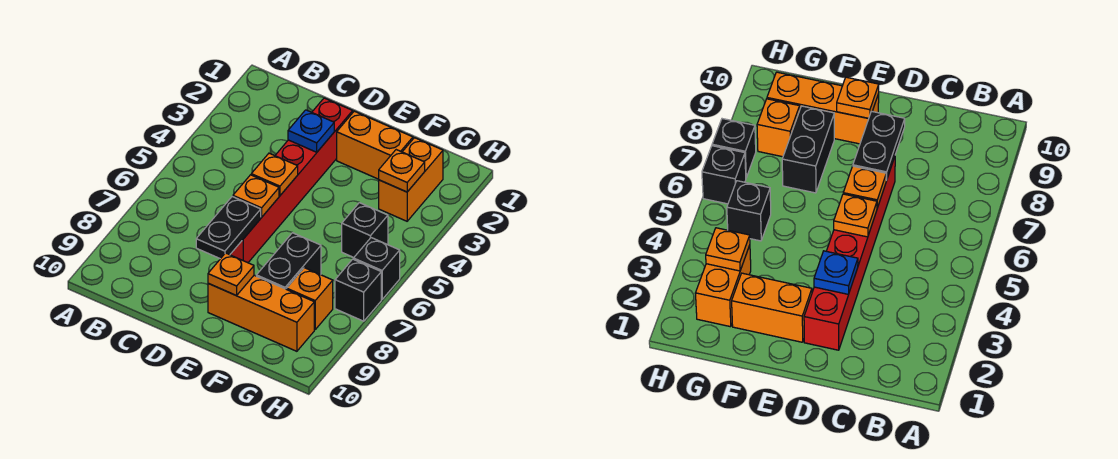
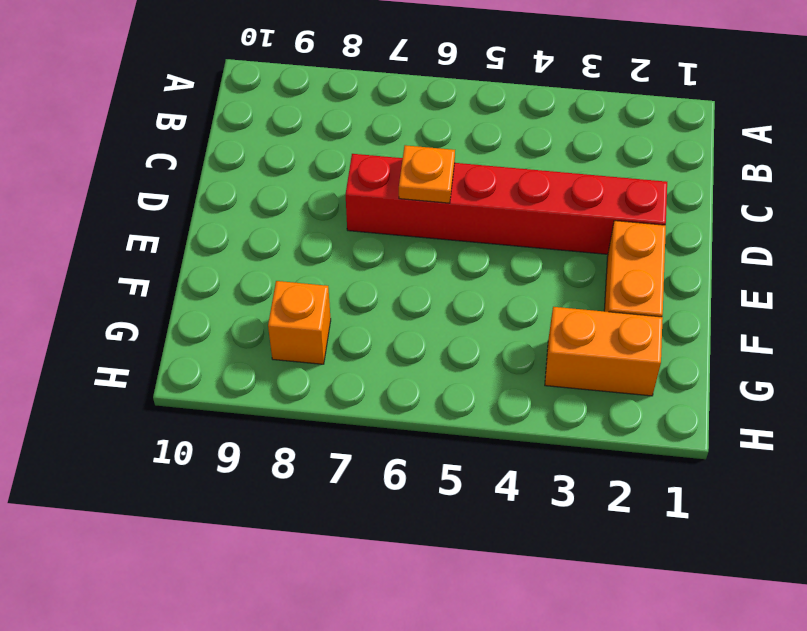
none -> orange 1x3 brick [208,275,314,351]
none -> black 1x2 brick [256,233,321,289]
none -> black 1x1 brick [342,203,388,257]

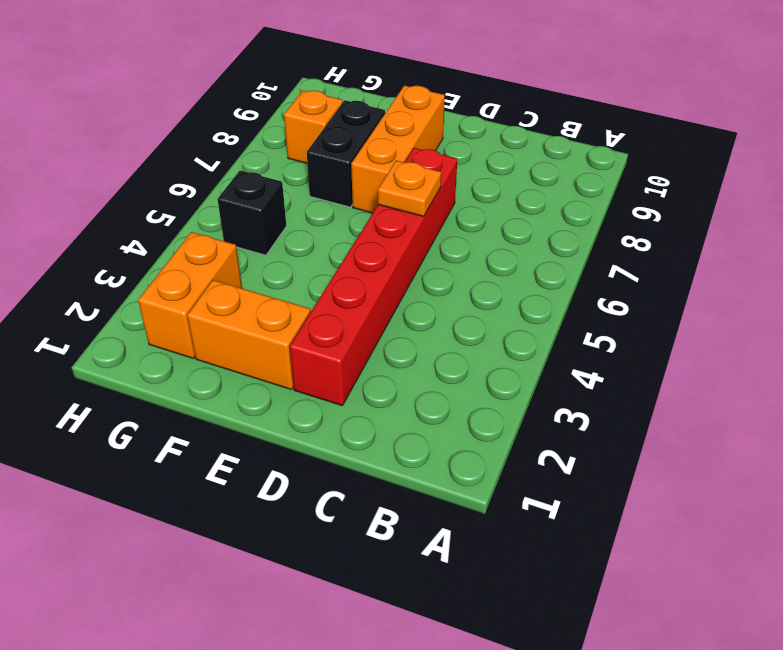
orange 1x3 brick [351,85,445,213] -> orange 1x3 brick turned to [208,275,314,351]
none -> black 1x1 brick [354,238,400,299]
none -> black 1x1 brick [335,259,381,321]
none -> blue 1x1 plate [288,110,334,152]

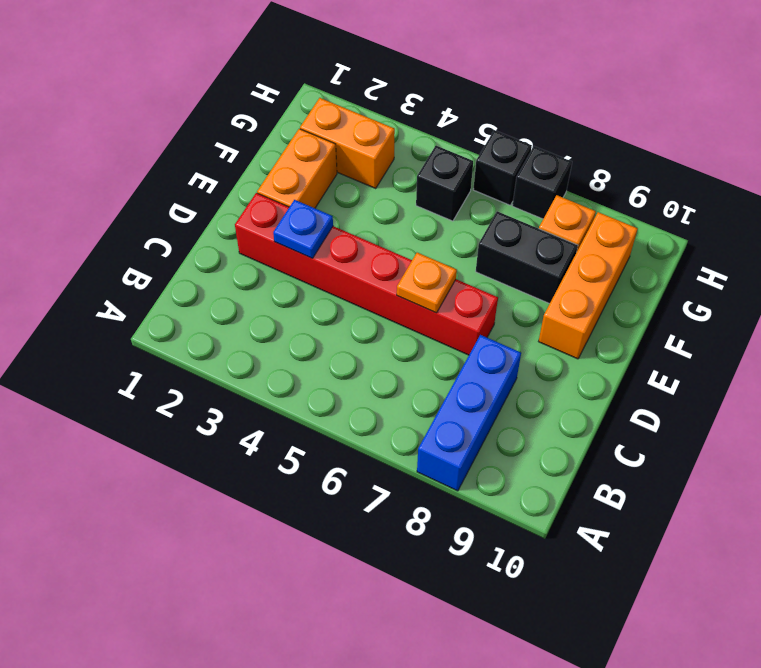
blue 1x3 brick [417,335,521,491] -> none
none -> orange 1x1 plate [251,153,298,196]
none -> black 1x2 plate [196,197,261,259]
none -> orange 1x1 plate [208,253,254,295]

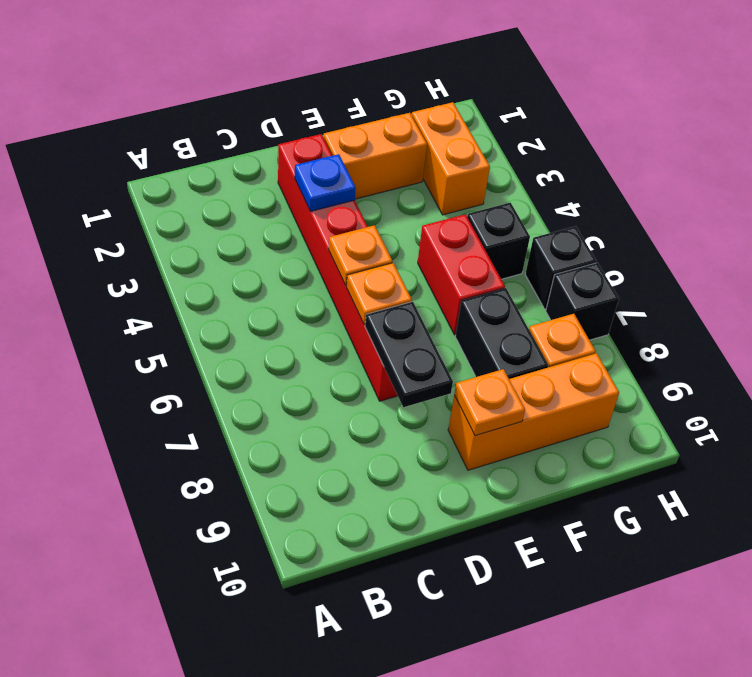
red 1x2 brick [418,214,505,335] -> none
none -> orange 1x1 plate [379,150,425,192]

